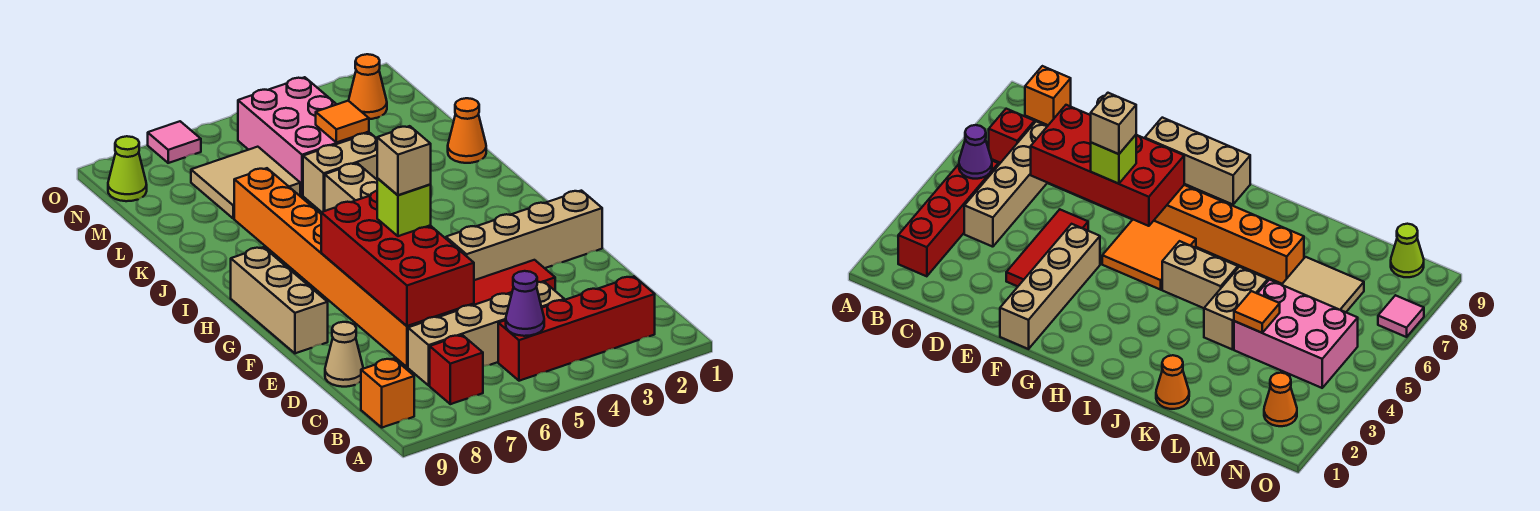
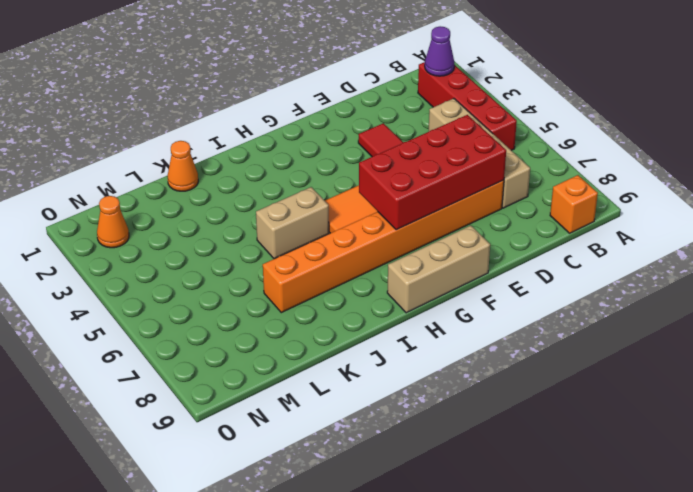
purple 1x1 cone [425,26,454,76] -> purple 1x1 cone moved to [506,271,544,336]
none -> red 1x1 brick [430,335,483,404]
none -> tan 1x1 cone [325,322,363,387]
none -> tan 1x4 brick [446,191,602,280]

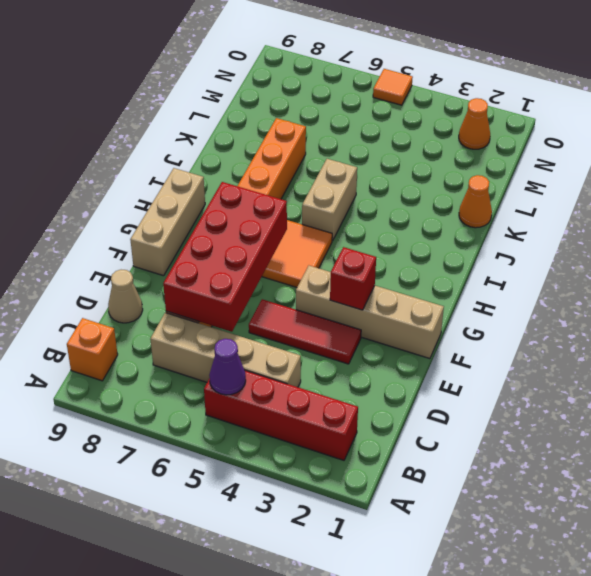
red 1x1 brick [330,247,376,310] -> red 1x1 brick moved to [430,335,483,404]
orange 1x1 tile [373,69,413,105] -> orange 1x1 tile moved to [316,101,369,143]
none -> tan 1x2 brick [303,133,377,212]
none -> pink 2x3 brick [238,77,369,195]
none -> tan 2x2 tile [191,147,300,219]

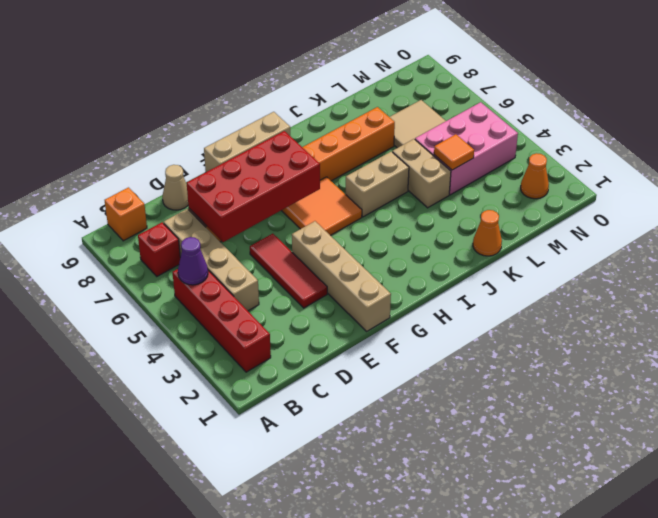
none -> lime 1x1 cone [108,136,147,201]
none -> pink 1x1 tile [148,121,201,163]
none -> lime 1x1 brick [377,178,431,236]

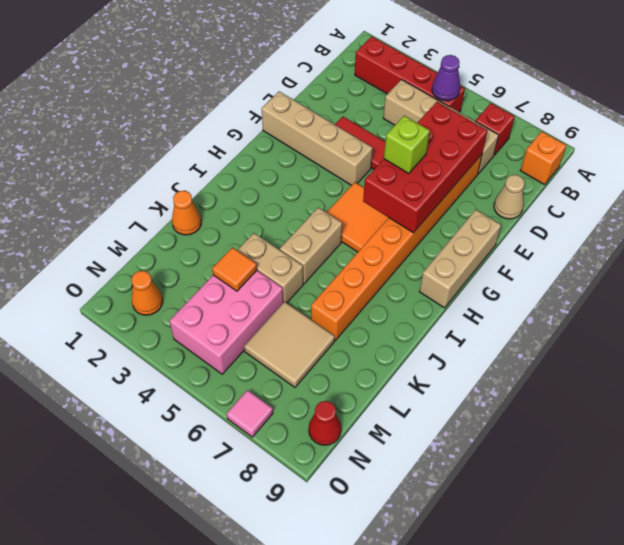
red 1x1 cone [309,401,341,445] -> lime 1x1 cone [108,136,147,201]
none -> tan 1x1 brick [377,126,431,195]

